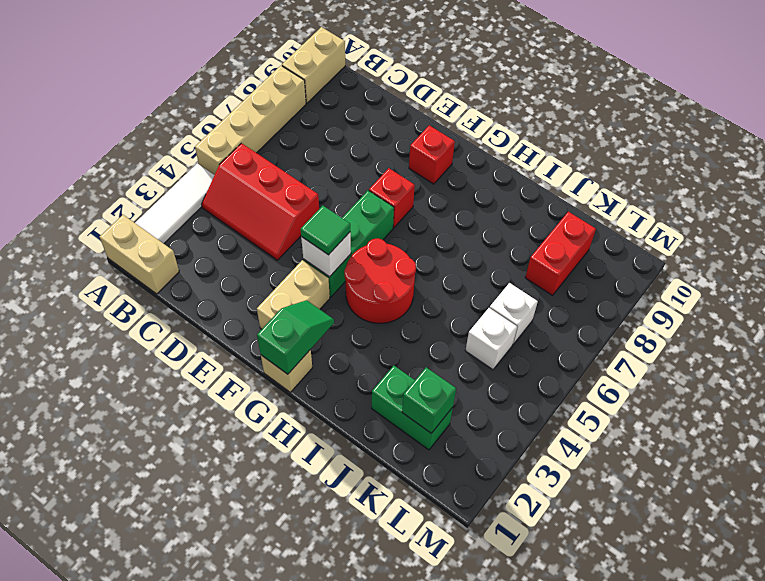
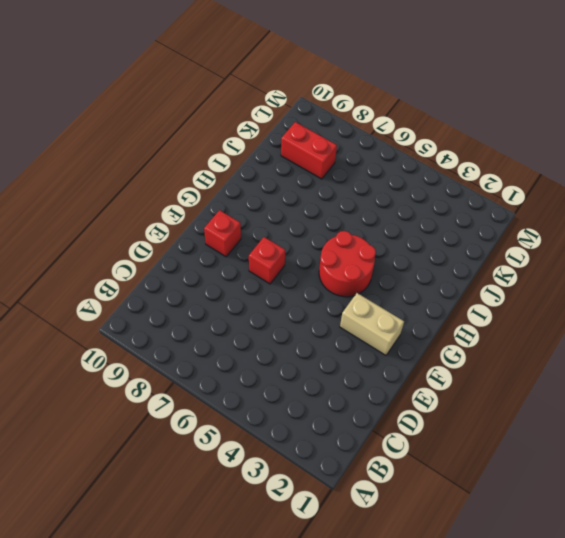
none -> tan 1x2 brick [100,215,179,294]
none -> white 1x3 tile [135,163,214,244]
none -> tan 1x4 brick [195,66,306,175]

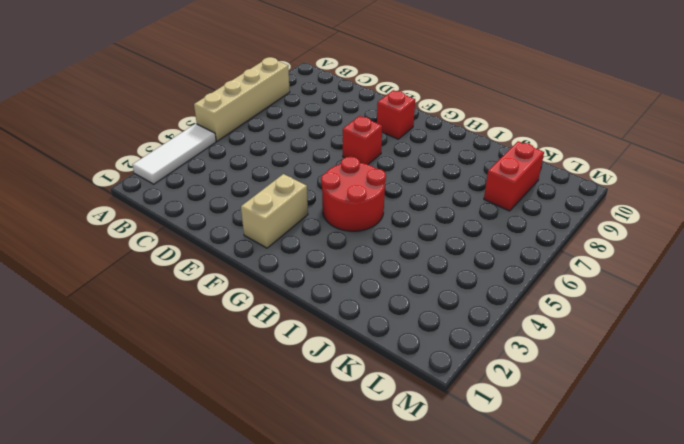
none -> tan 1x2 brick [100,215,179,294]
none -> tan 1x2 brick [282,27,345,103]
none -> red 2x3 slope [202,143,319,260]

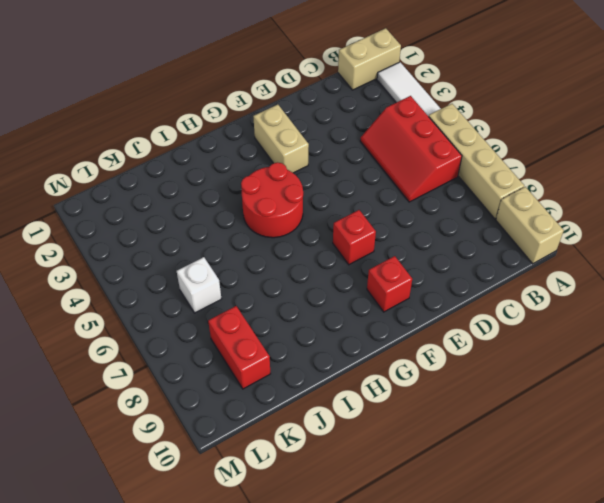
red 2x3 slope [360,96,462,202] -> red 2x3 slope turned to [202,143,319,260]
none -> green 1x3 brick [303,191,394,297]
none -> tan 1x1 brick [261,349,312,392]
none -> green 1x2 brick [372,366,453,450]

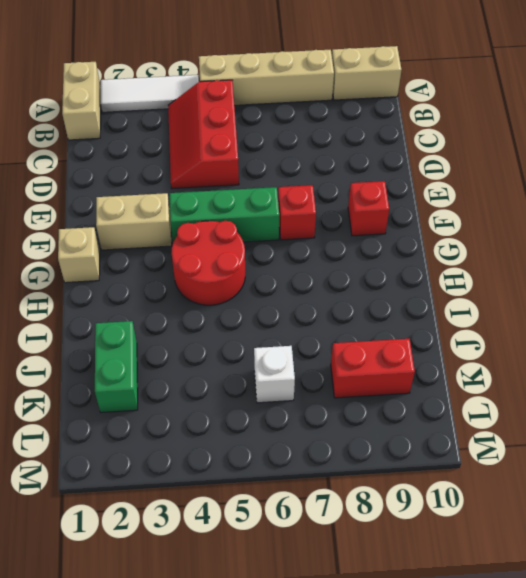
none -> white 1x1 brick [465,308,517,370]
none -> white 1x1 brick [301,232,351,277]
none -> green 1x2 slope [257,300,334,374]

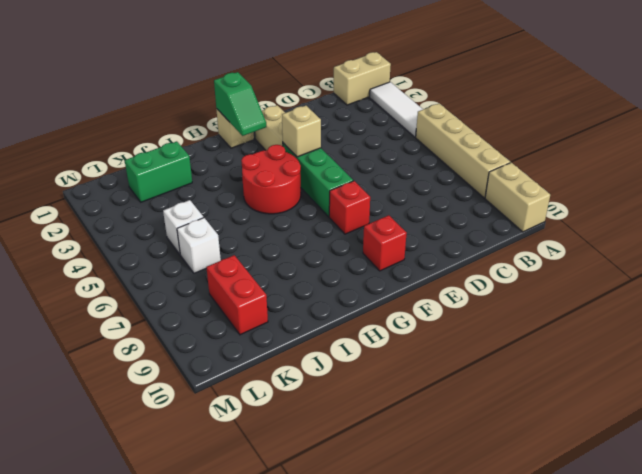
tan 1x1 brick [282,106,321,157] -> white 1x1 brick [301,232,351,277]
none -> red 2x3 slope [202,143,319,260]
none -> green 1x1 brick [402,367,456,433]
none -> green 1x1 tile [301,206,350,255]

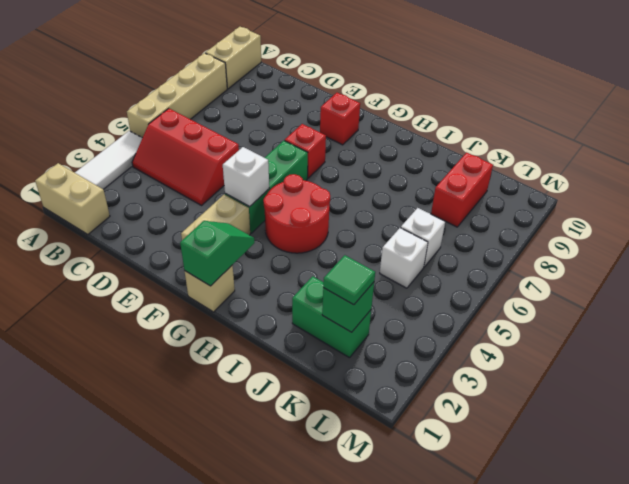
green 1x1 tile [323,255,375,305] -> green 1x1 tile moved to [301,206,350,255]

